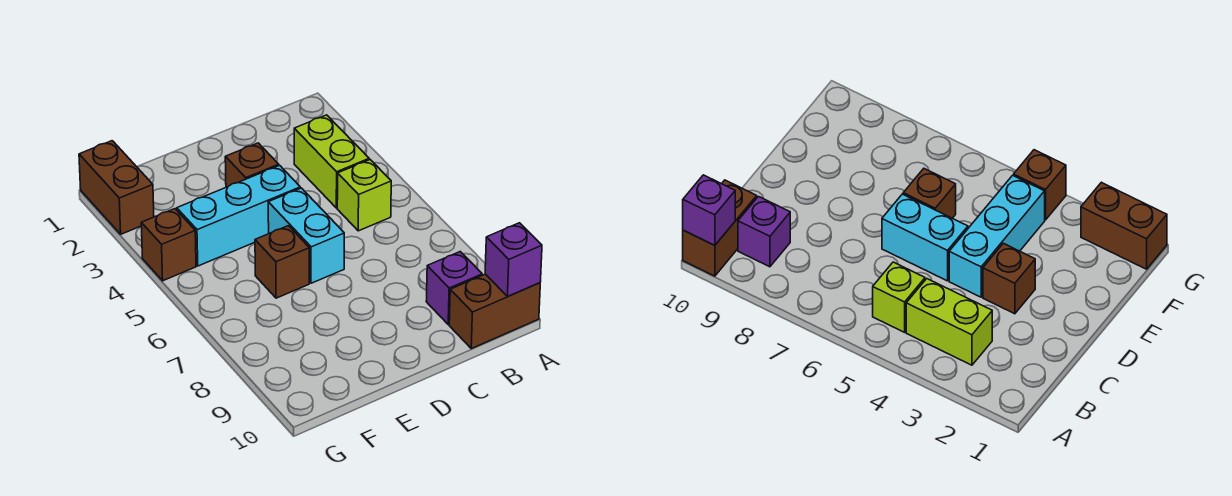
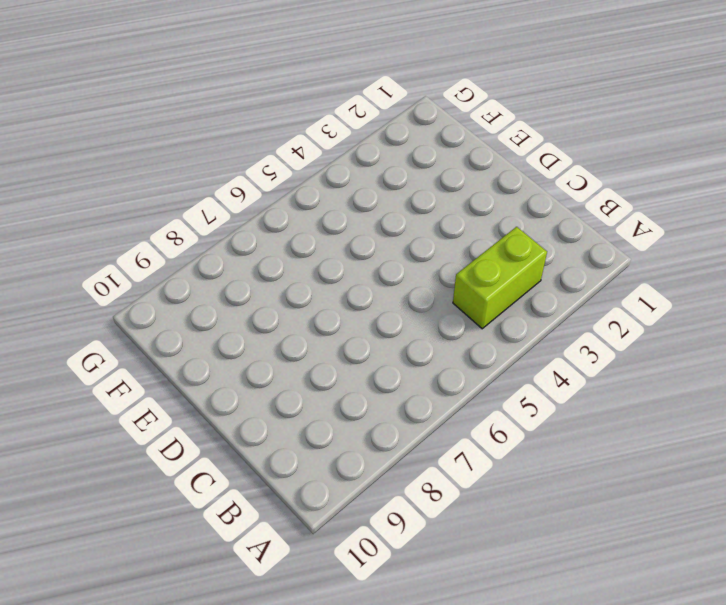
none -> brown 1x2 brick [449,274,540,349]
none -> lime 1x1 brick [337,160,391,231]

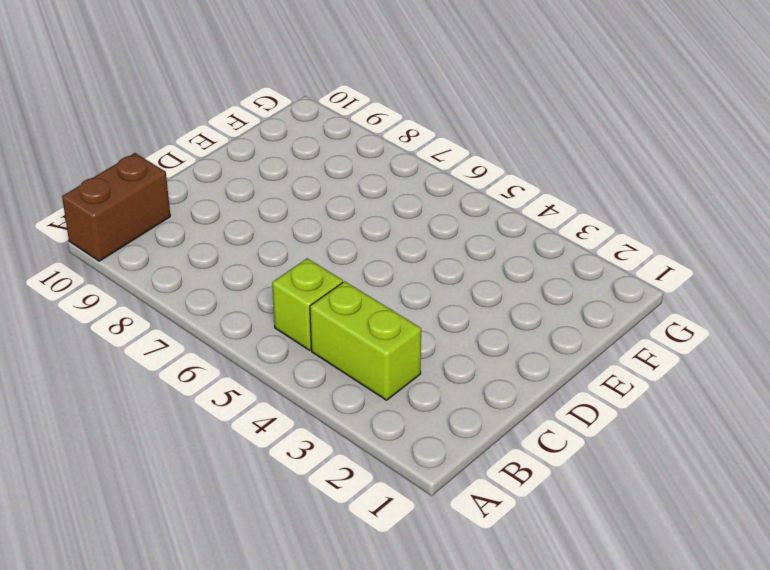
none -> purple 1x1 brick [426,252,482,324]
none -> brown 1x1 brick [225,143,279,187]

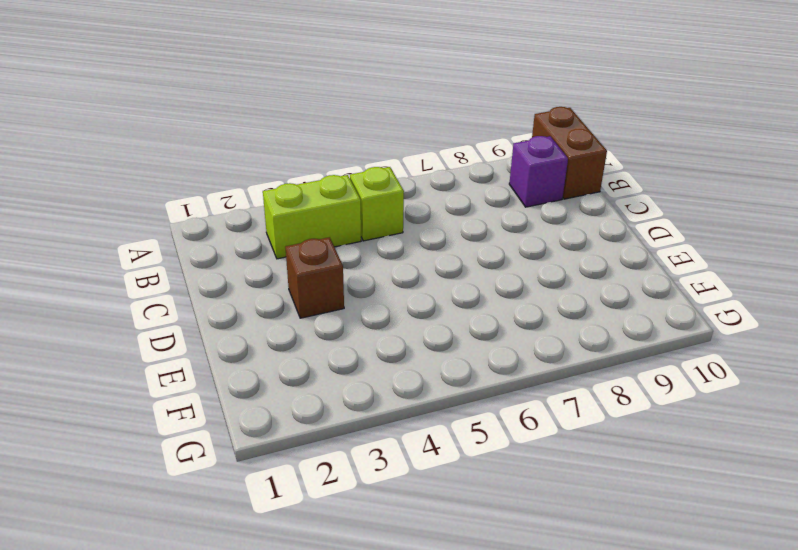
none -> cyan 1x3 brick [177,165,300,266]
none -> cyan 1x2 brick [268,188,344,283]

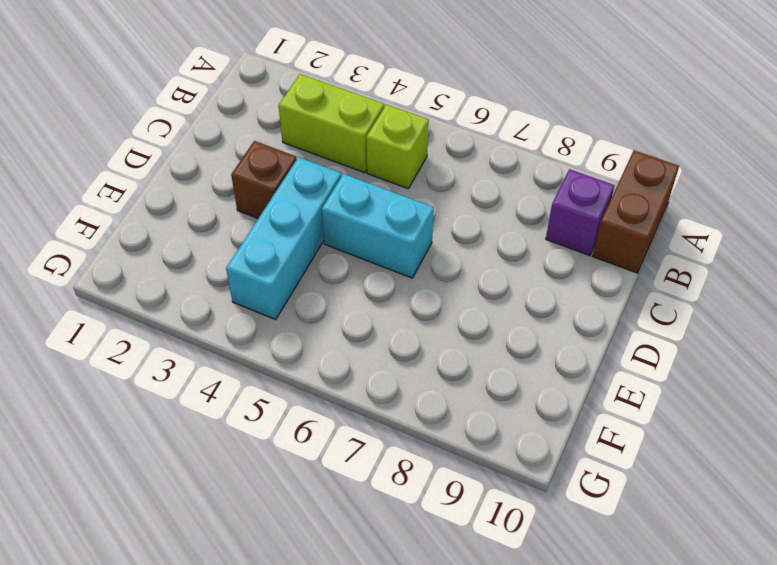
none -> brown 1x1 brick [255,226,309,298]
none -> brown 1x2 brick [79,141,154,234]

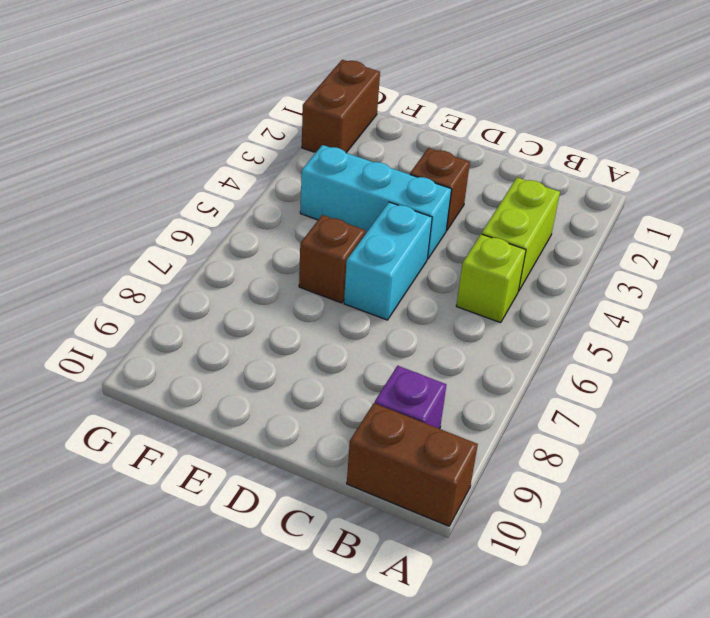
none -> brown 1x1 brick [141,209,196,281]
none -> purple 1x1 brick [485,223,542,296]

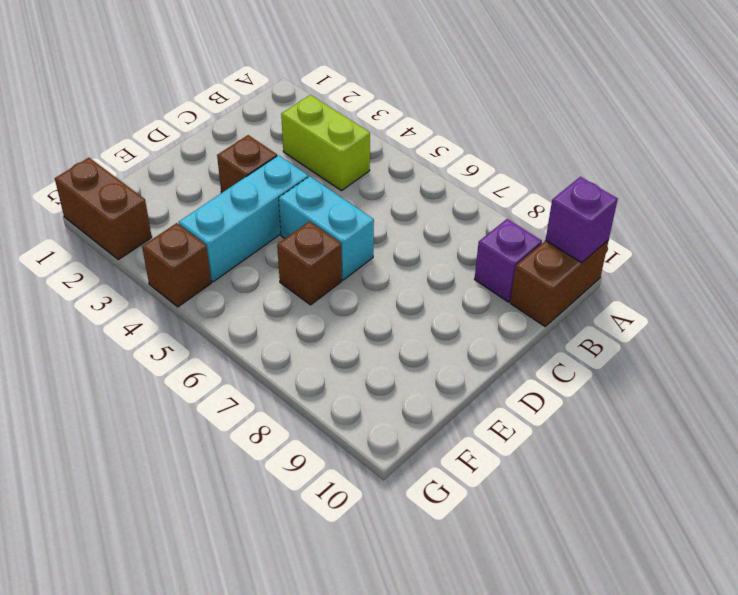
none -> lime 1x1 brick [337,160,391,231]

